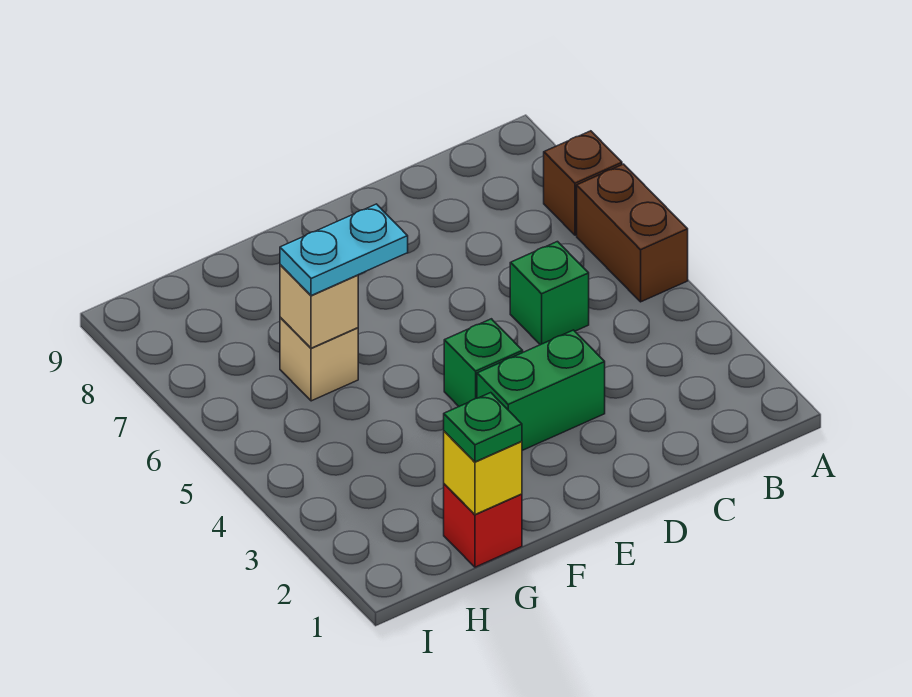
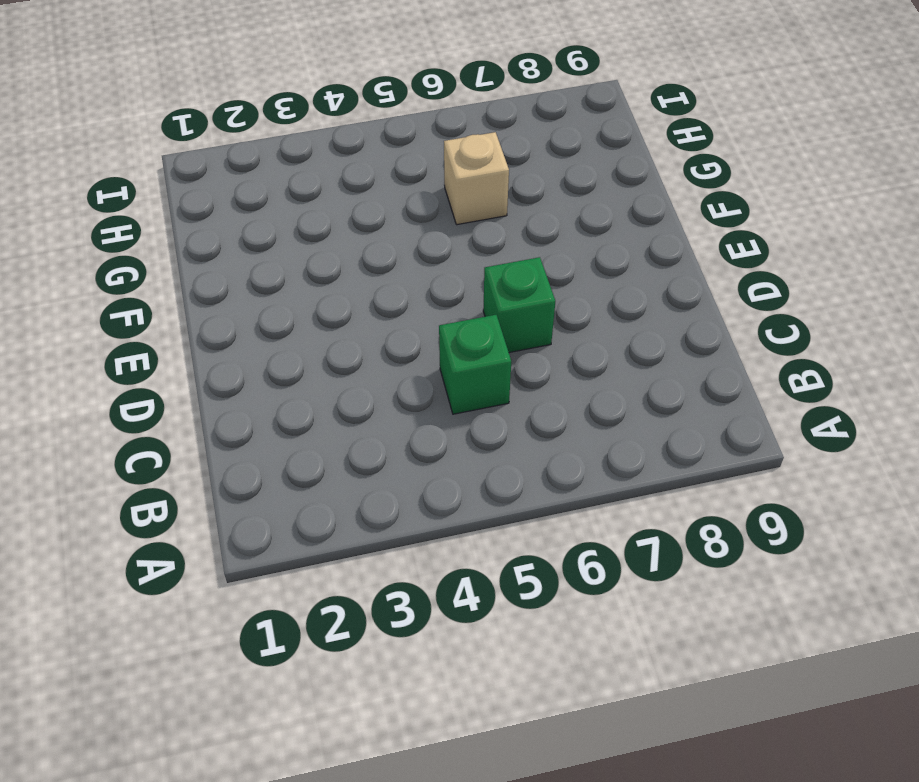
green 1x1 brick [483,257,555,353] -> green 1x1 brick moved to [444,319,523,406]
none -> brown 1x2 brick [577,164,688,302]
none -> brown 1x1 brick [544,131,622,235]

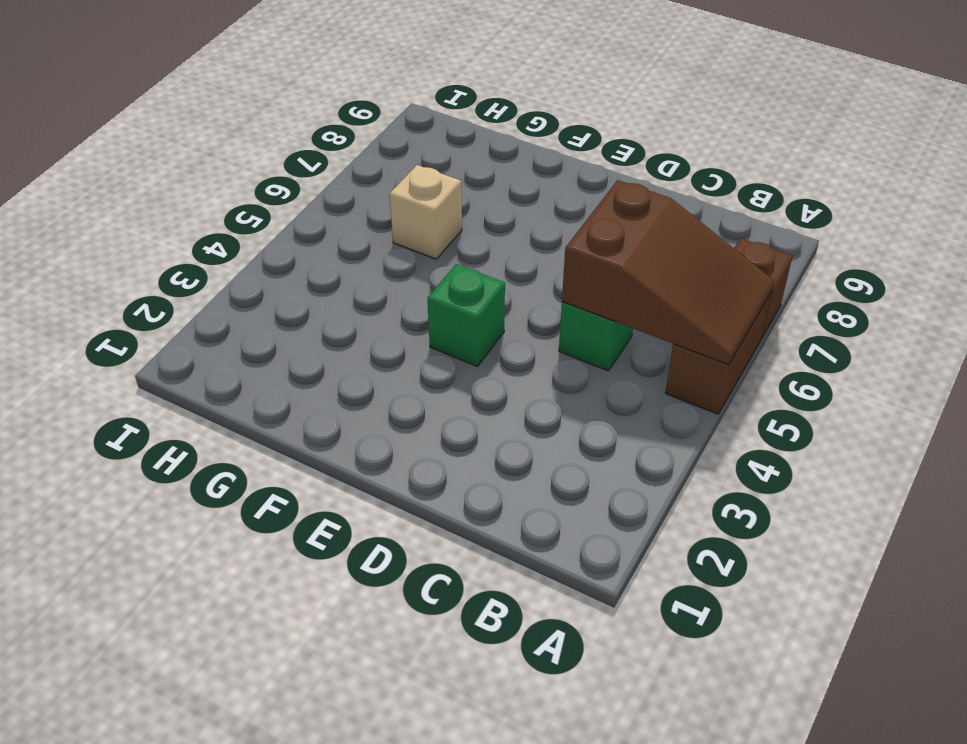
brown 2x3 slope [562,180,774,365] -> none
none -> green 1x2 brick [477,330,605,450]
none -> red 1x1 brick [444,484,522,567]

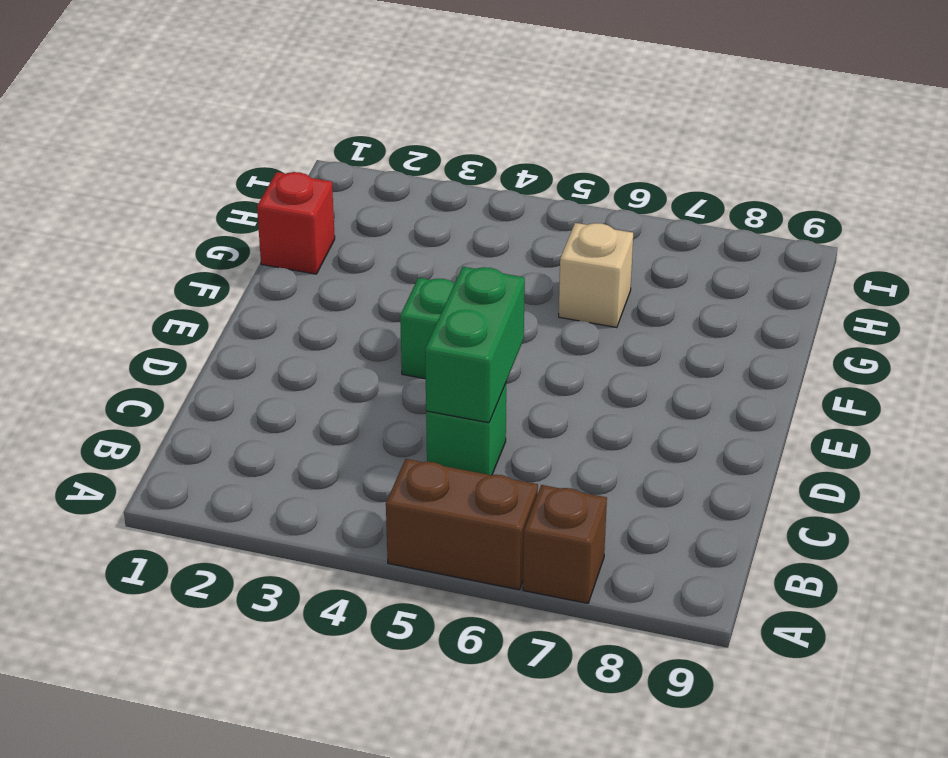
green 1x2 brick [425,267,525,423] -> green 1x2 brick moved to [477,330,605,450]
none -> yellow 1x1 brick [444,431,522,514]
none -> tan 1x1 brick [280,265,358,348]

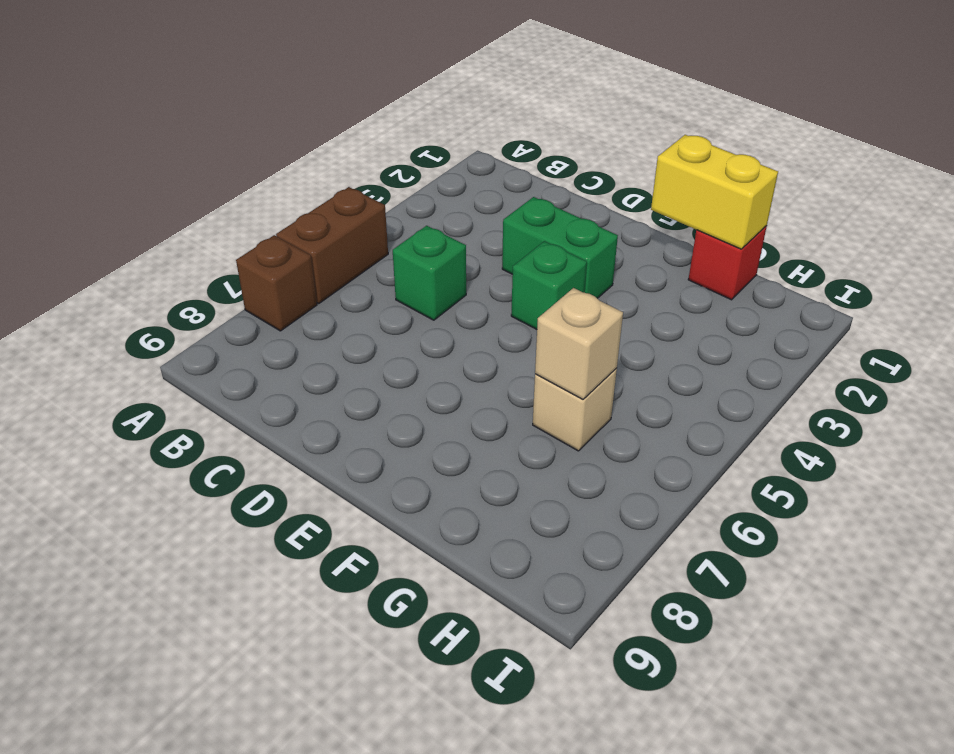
yellow 1x2 brick [651,135,778,249] -> yellow 1x1 brick [444,431,522,514]
none -> cyan 1x2 plate [280,204,408,296]
none -> green 1x1 plate [444,393,522,462]

